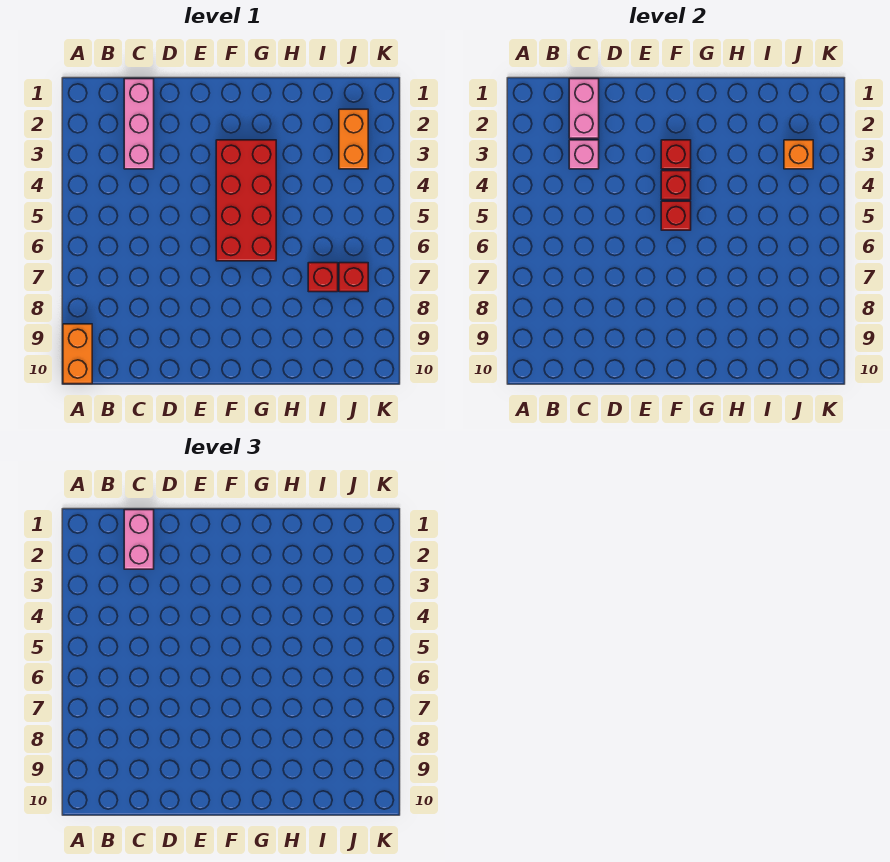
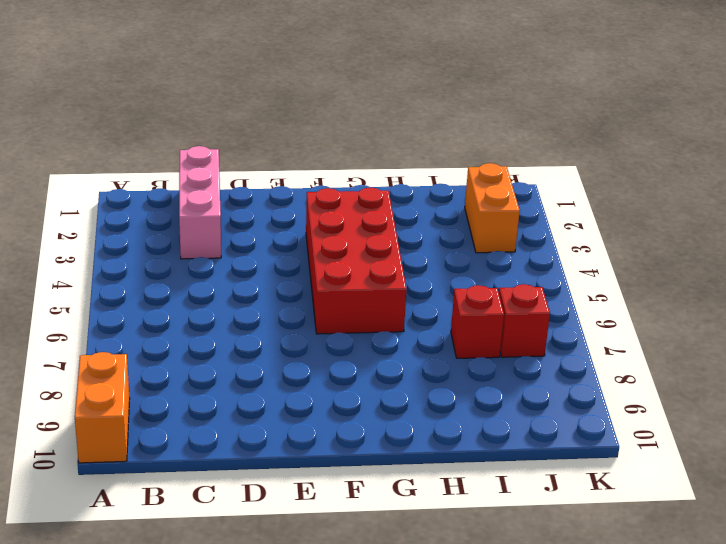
none -> pink 1x2 brick [569,79,599,138]
none -> pink 1x1 brick [569,140,599,169]
none -> red 1x1 brick [661,140,691,169]

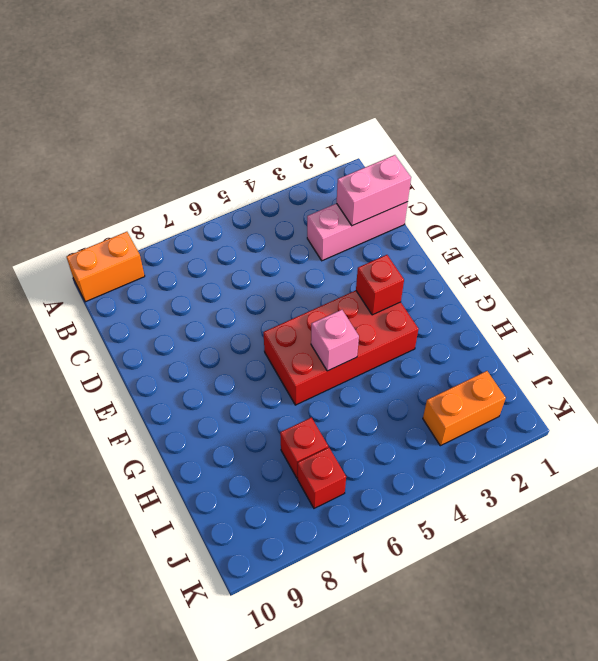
pink 1x1 brick [311,310,359,371] -> pink 1x1 brick moved to [569,140,599,169]
none -> red 1x1 brick [661,171,691,200]
none -> red 1x1 brick [661,201,691,230]
none -> orange 1x1 brick [784,140,813,169]

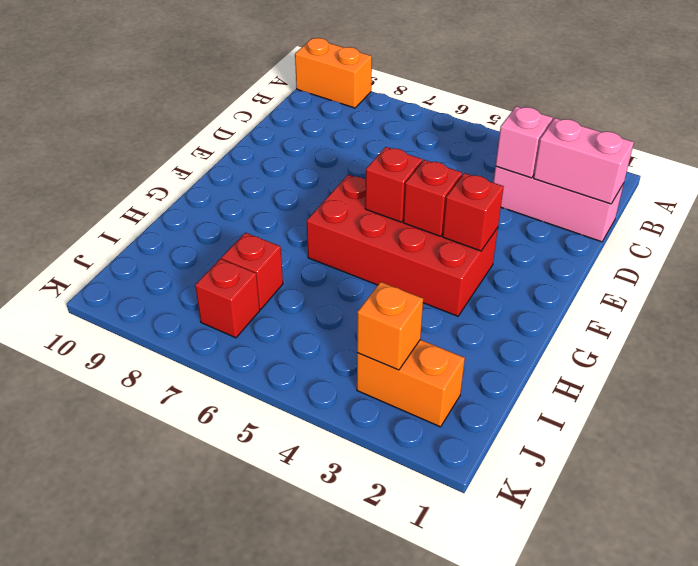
none -> pink 1x2 brick [124,510,154,569]

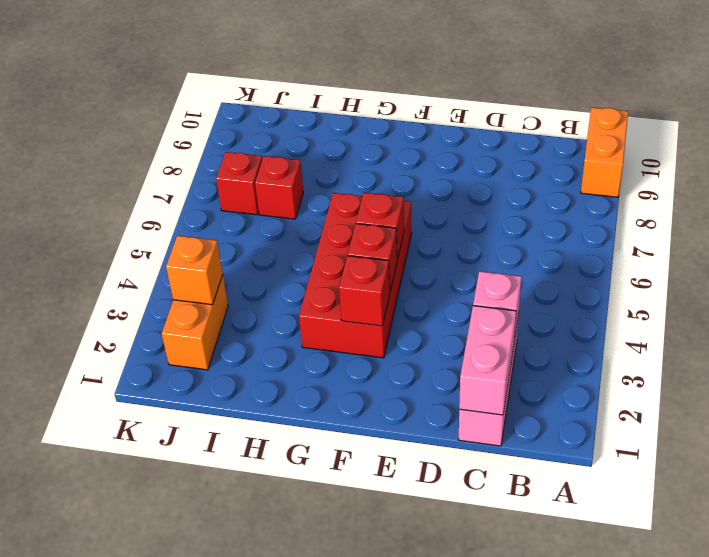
none -> pink 1x2 brick [124,510,154,569]

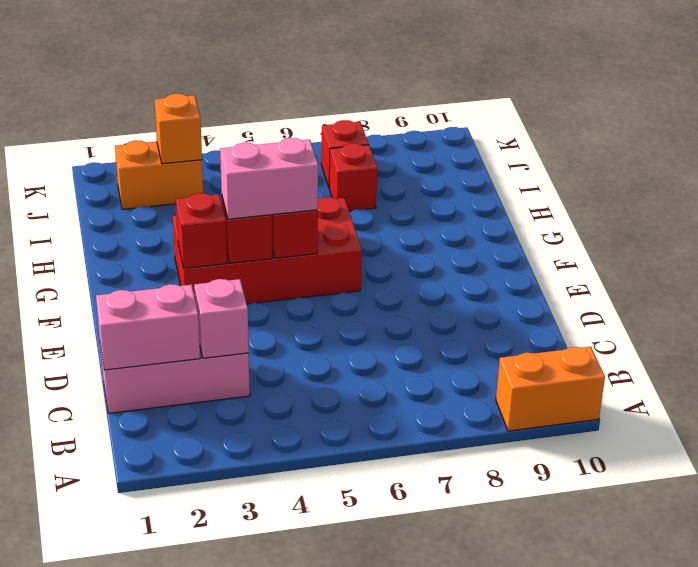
pink 1x2 brick [220,138,318,219] -> pink 1x2 brick moved to [124,510,154,569]

